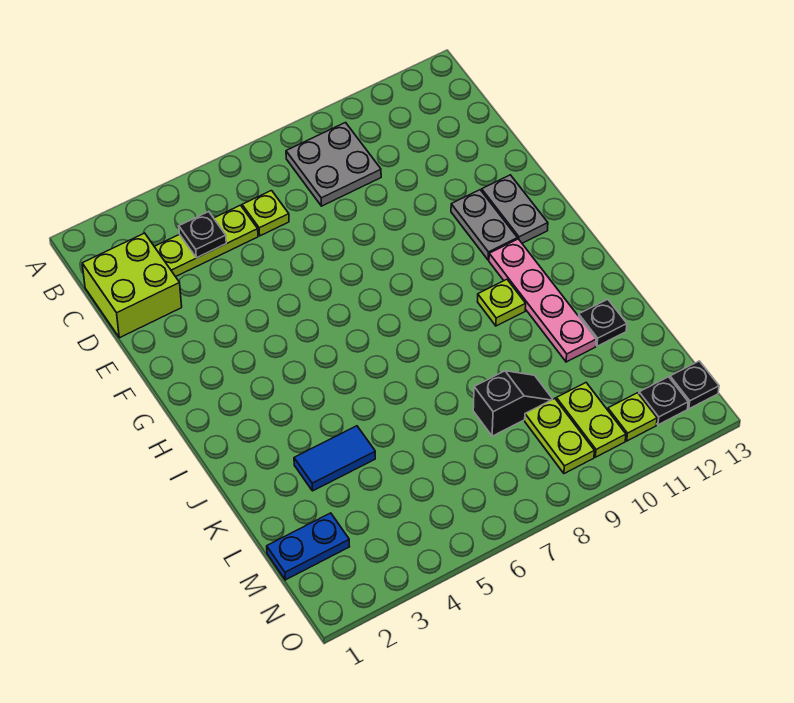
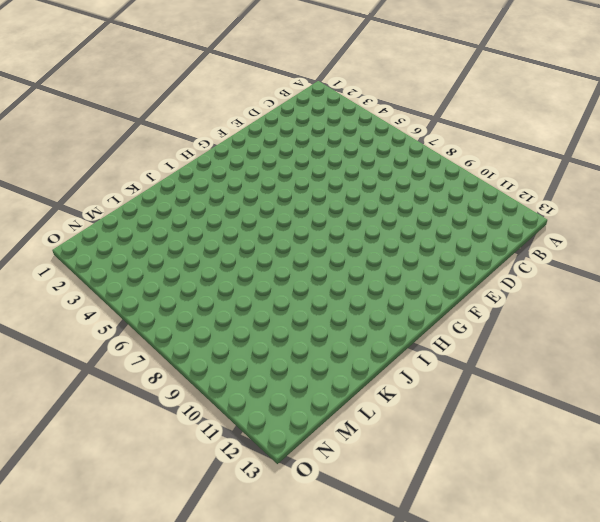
none -> grey 2x2 plate [286,123,381,206]
none -> lime 2x2 brick [82,233,182,338]
none -> lime 1x3 plate [154,205,258,277]

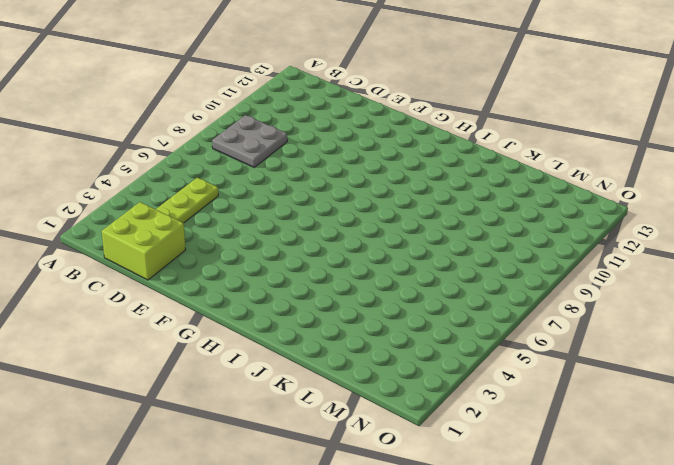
none -> lime 1x1 plate [242,191,289,236]
none -> grey 1x2 plate [451,190,517,260]
none -> grey 1x2 plate [482,175,548,243]

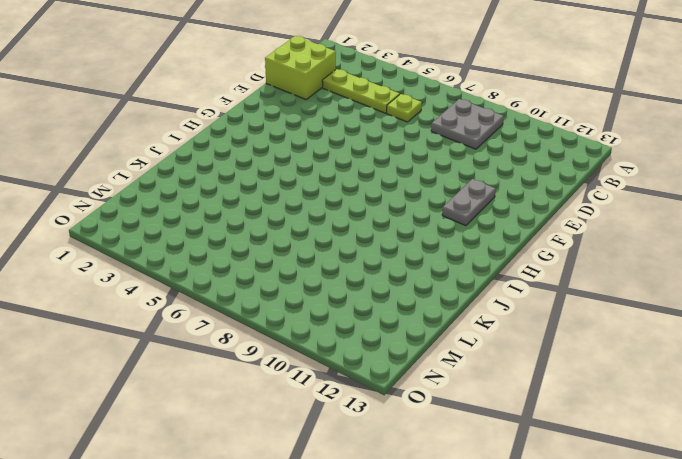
none -> grey 1x2 plate [482,175,548,243]
none -> pink 1x4 plate [489,239,596,362]
none -> lime 1x1 plate [477,279,526,326]

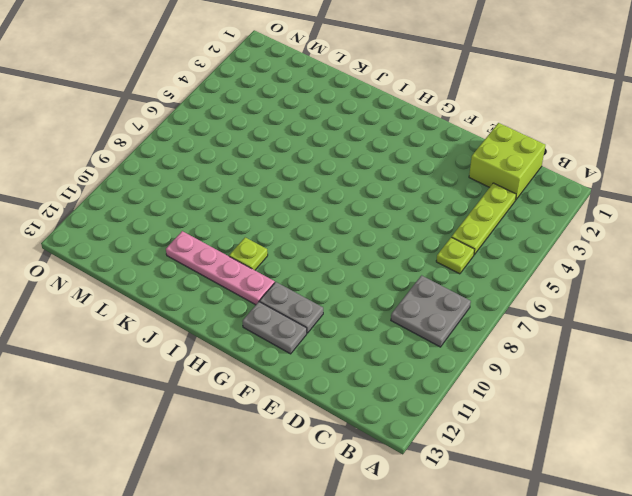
none -> blue 1x2 tile [294,426,375,491]
none -> black 1x1 plate [579,299,627,346]
none -> black 1x2 slope [473,371,553,436]

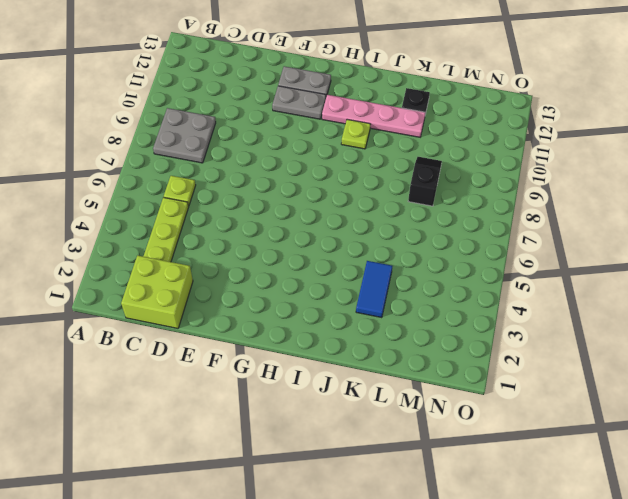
none -> blue 1x2 plate [267,513,350,580]
none -> lime 1x2 plate [525,398,594,474]
none -> lime 1x2 plate [556,383,626,457]

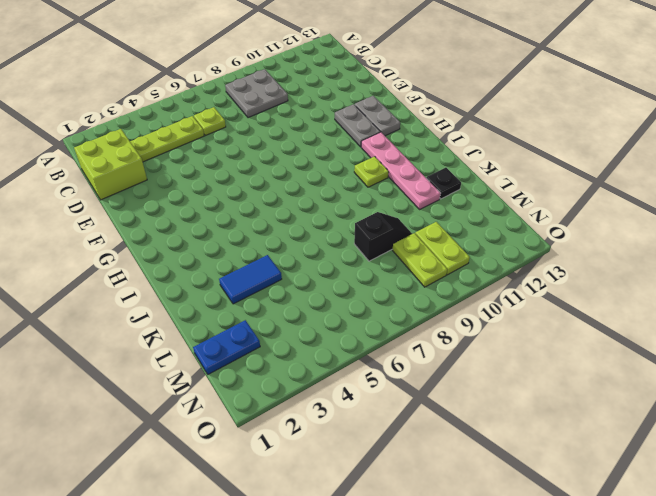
none -> lime 1x1 plate [608,393,657,441]
none -> black 1x1 plate [639,377,688,425]
none -> black 1x1 plate [670,361,719,409]

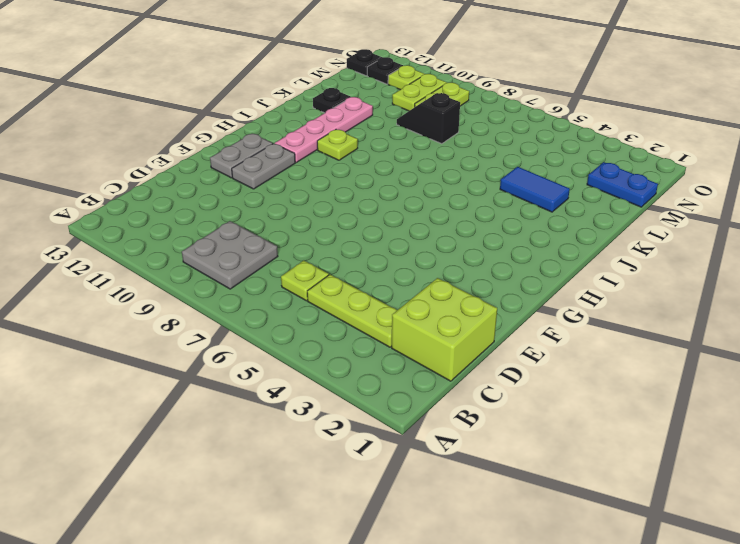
none -> black 1x1 plate [179,212,226,258]

